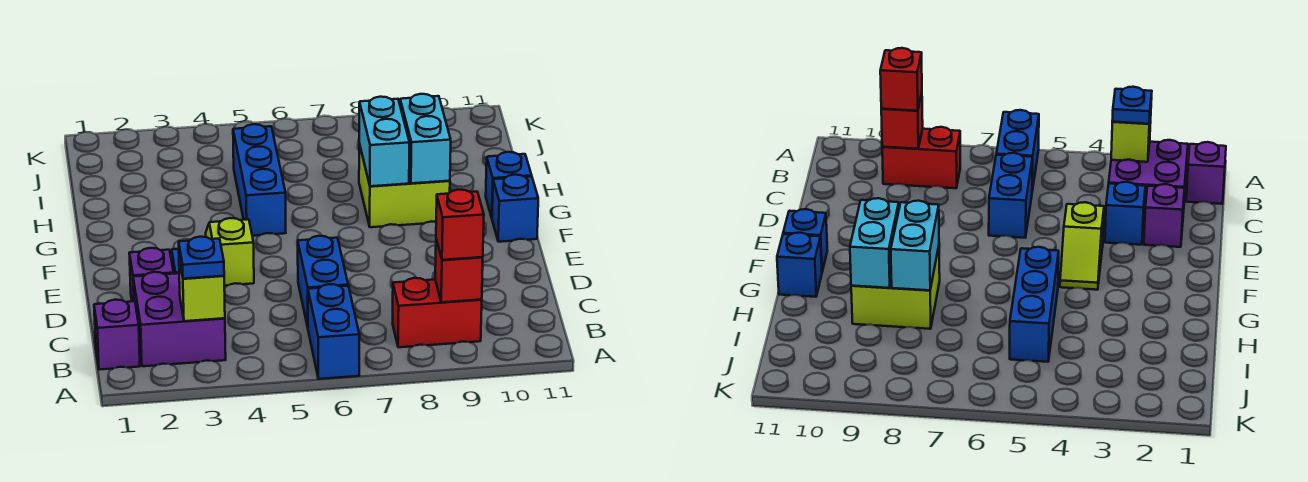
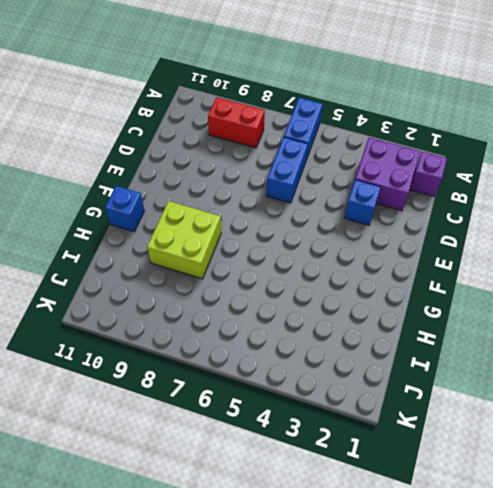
none -> purple 1x1 brick [129,248,174,301]
none -> lime 1x2 slope [206,218,254,286]
none -> blue 1x1 brick [492,175,538,242]

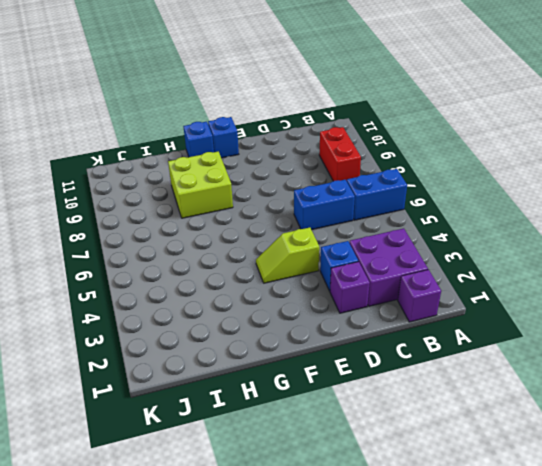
none -> blue 1x3 brick [233,124,286,236]
none -> lime 1x1 brick [179,259,225,321]
none -> red 1x1 brick [435,239,483,302]

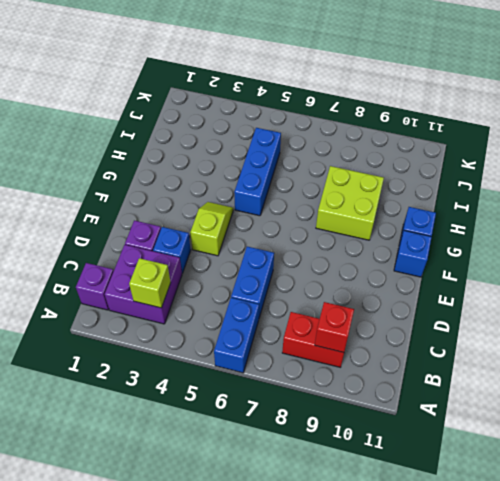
none -> cyan 1x2 brick [359,97,410,186]
none -> cyan 1x2 brick [400,94,451,183]
none -> blue 1x1 plate [179,237,224,279]

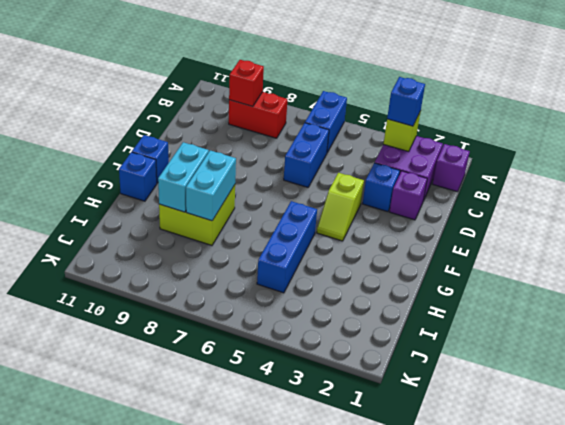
blue 1x1 brick [387,77,425,126] -> blue 1x1 plate [179,237,224,279]
none -> red 1x1 brick [436,190,484,260]

